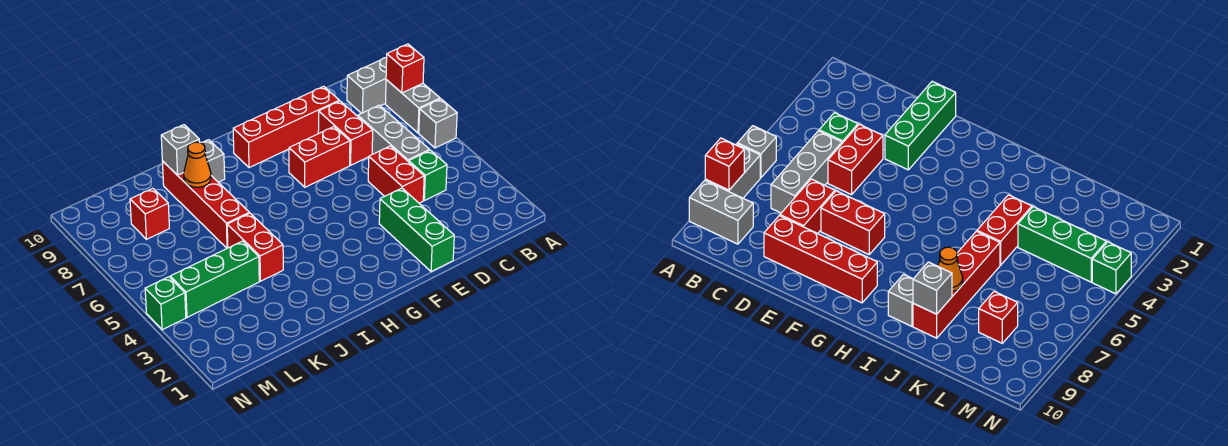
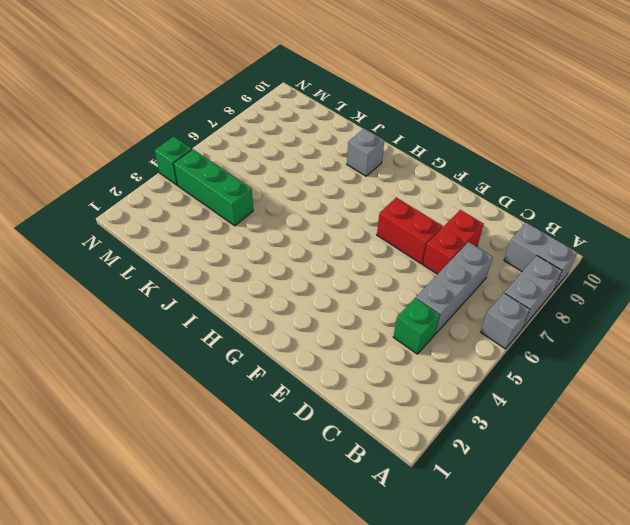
none -> red 1x2 brick [368,146,424,203]
none -> red 1x4 brick [233,86,339,168]
none -> green 1x3 brick [379,188,454,272]

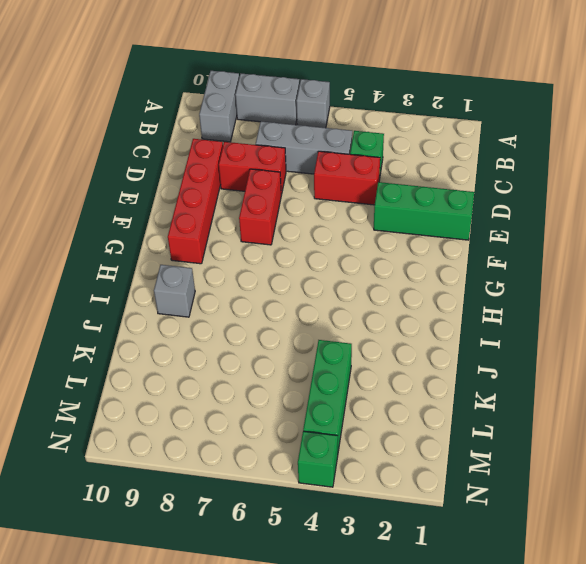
none -> red 1x2 brick [227,213,283,281]
none -> red 1x4 brick [162,161,249,248]
none -> red 1x1 brick [130,188,169,239]

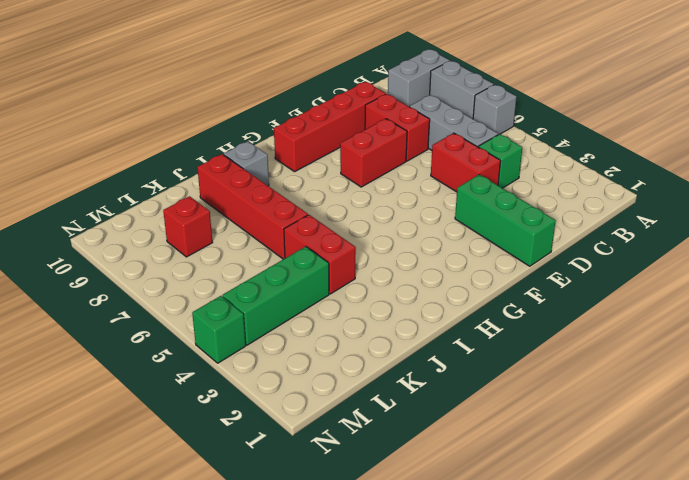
none -> red 1x1 brick [386,44,424,93]
none -> orange 1x1 cone [184,142,211,187]
none -> grey 1x1 brick [161,125,200,175]

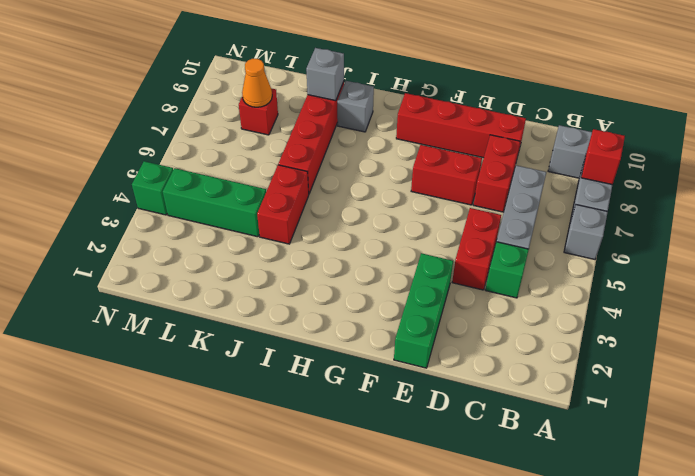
orange 1x1 cone [242,59,272,107] -> orange 1x1 cone moved to [184,142,211,187]

